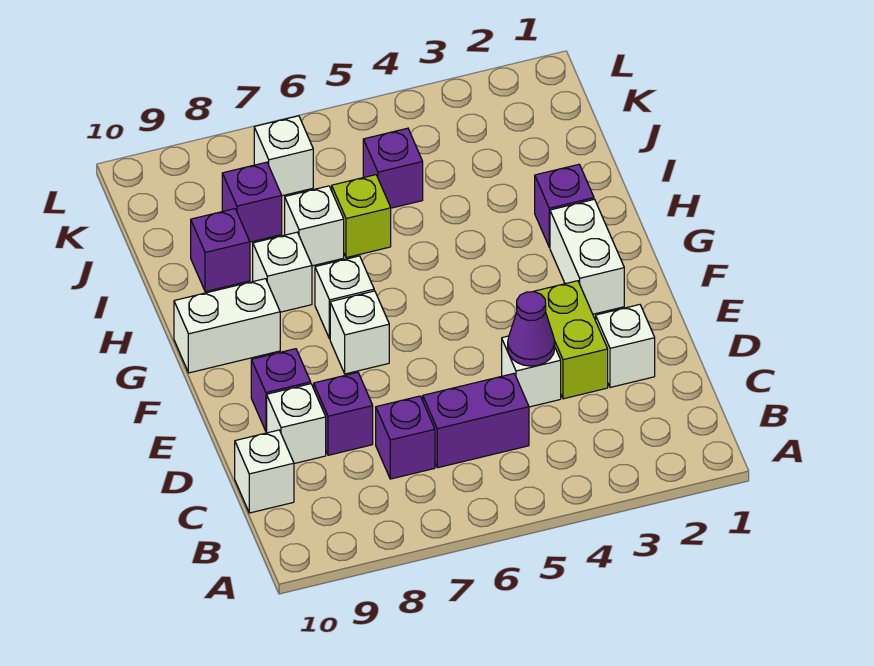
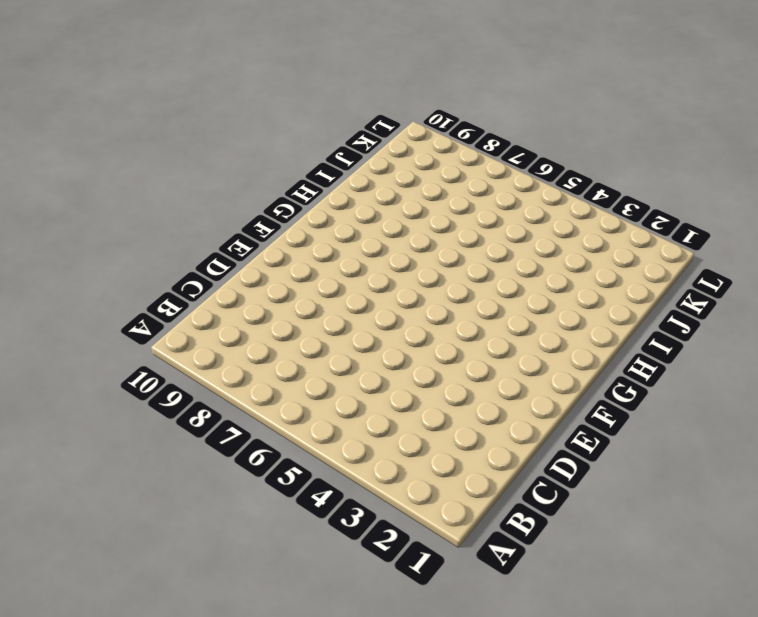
none -> purple 1x2 brick [423,374,529,468]
none -> purple 1x1 brick [376,396,435,479]
none -> white 1x1 brick [235,430,294,513]

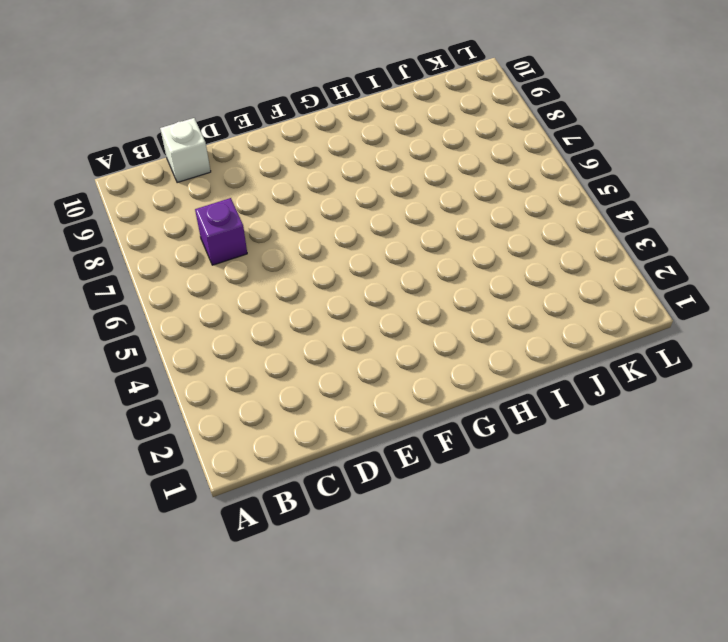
none -> purple 1x2 brick [423,374,529,468]
none -> white 1x1 brick [596,305,655,387]
none -> lime 1x2 brick [534,281,608,399]

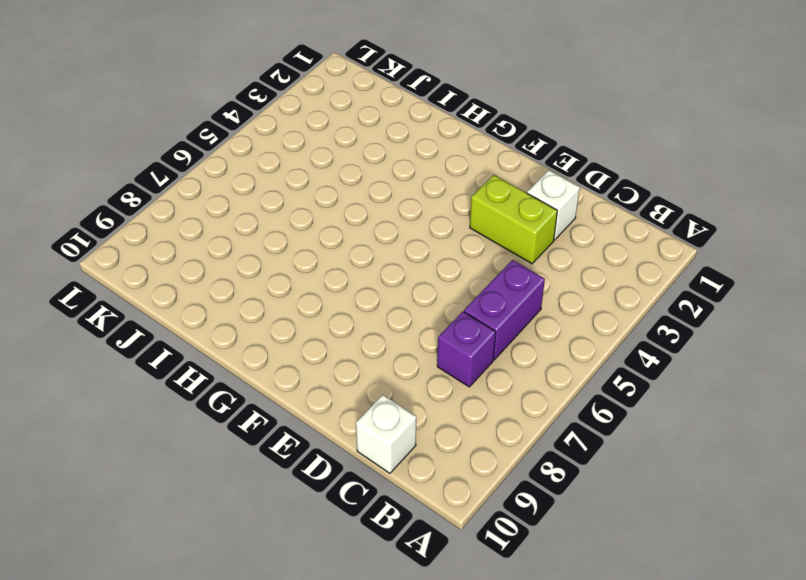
none -> white 1x1 brick [502,336,561,407]
none -> purple 1x1 brick [314,372,373,455]
none -> white 1x1 brick [267,384,326,464]

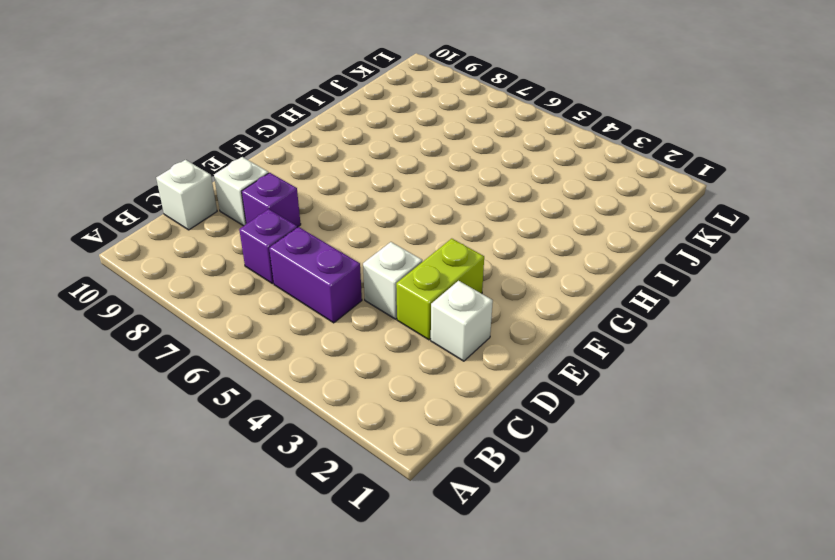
none -> purple 1x1 brick [251,349,311,432]
none -> white 1x2 brick [550,199,624,314]
none -> white 1x1 brick [330,291,389,374]

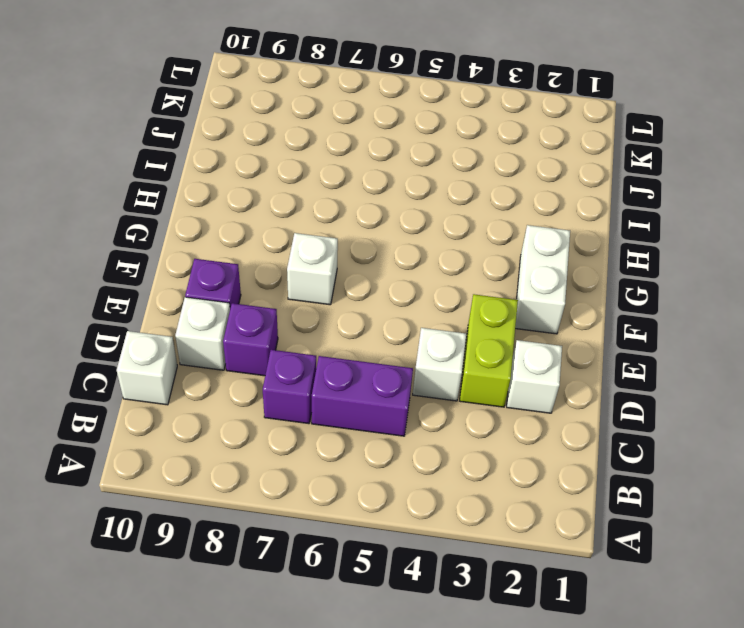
none -> white 1x1 brick [315,256,374,339]
none -> white 1x2 brick [174,279,280,373]
none -> purple 1x1 brick [535,164,594,247]

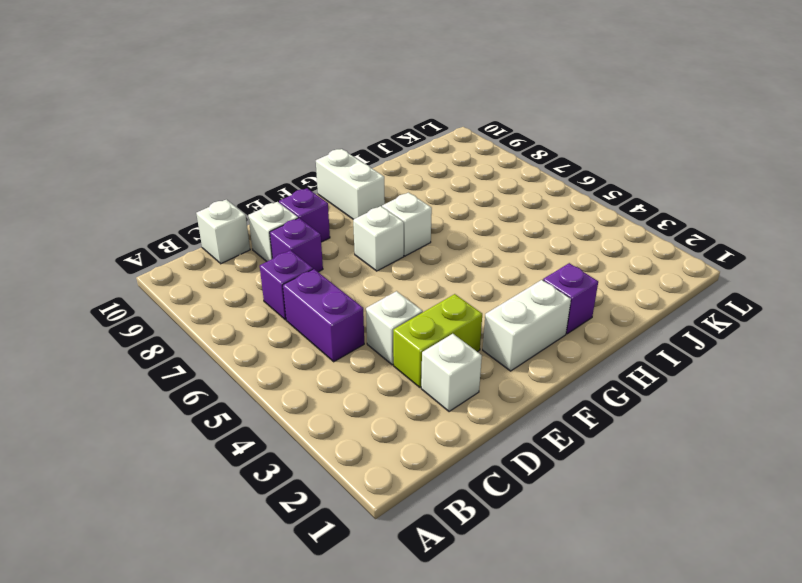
none -> white 1x1 brick [253,232,312,312]
none -> lime 1x1 brick [332,175,391,258]
none -> white 1x1 brick [285,186,344,266]

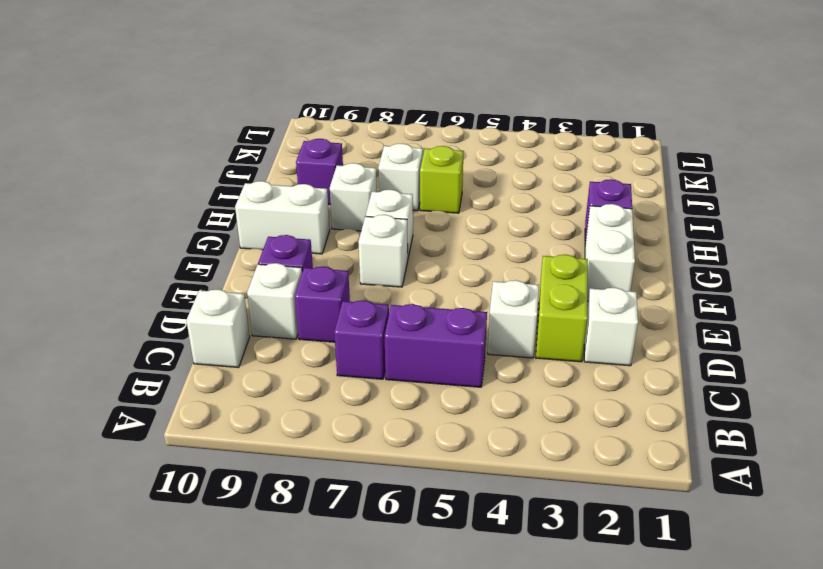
none -> purple 1x1 brick [363,128,423,208]
none -> purple 1x1 brick [222,162,282,242]
none -> white 1x1 brick [254,116,313,196]

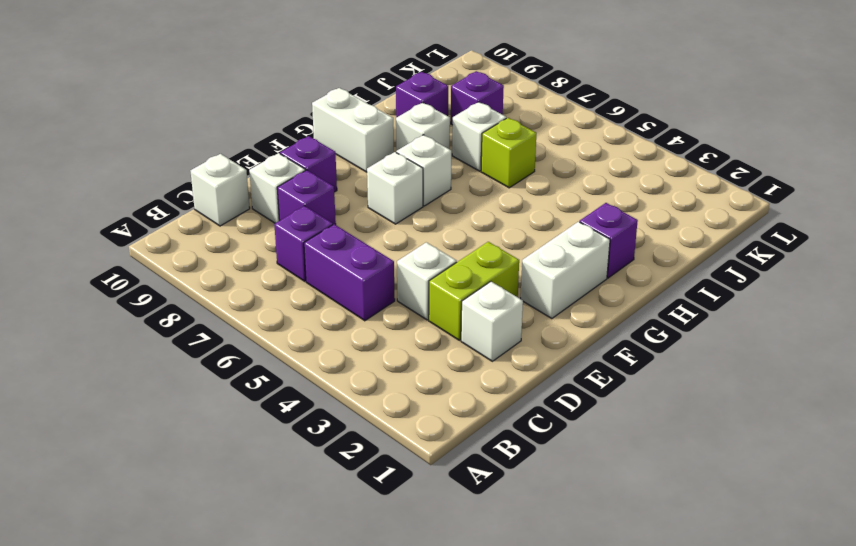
none -> purple 1x1 brick [363,128,423,208]
none -> white 1x1 brick [254,116,313,196]
none -> purple 1x1 cone [508,292,555,366]

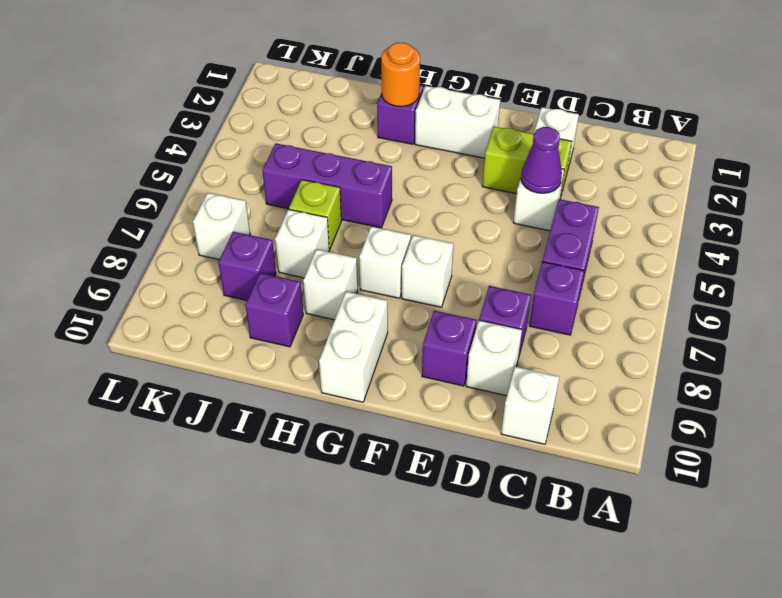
orange 1x1 round brick [381,43,420,107] -> none
purple 1x3 brick [262,143,392,228] -> purple 1x1 brick [363,128,423,208]

